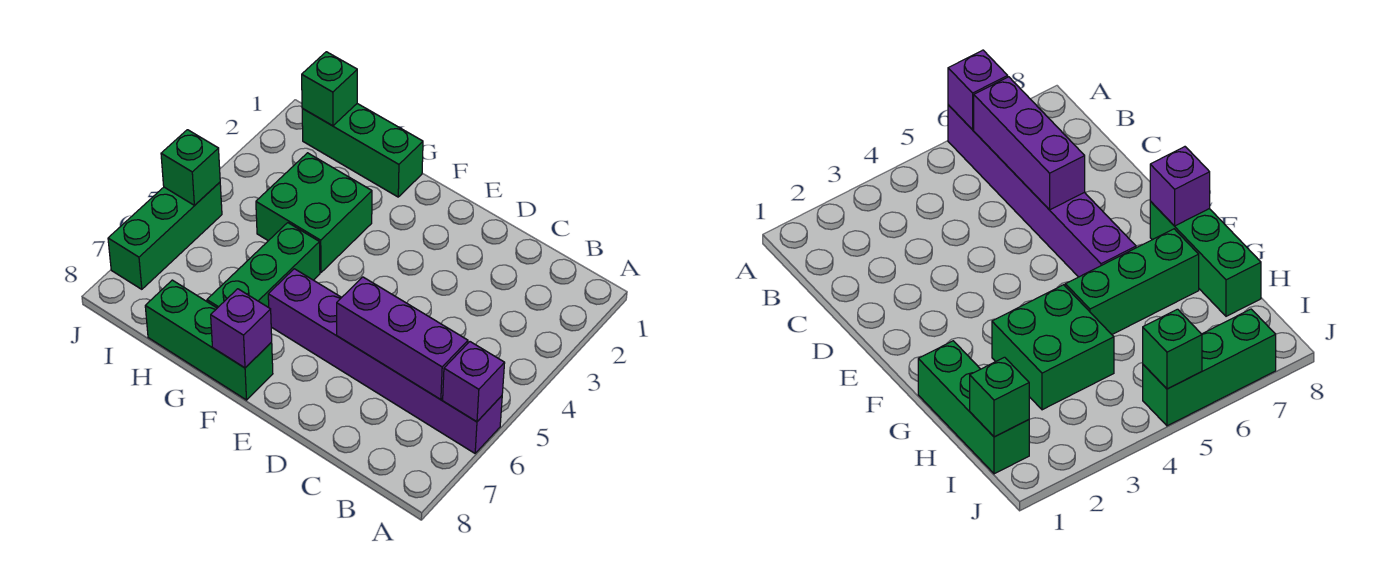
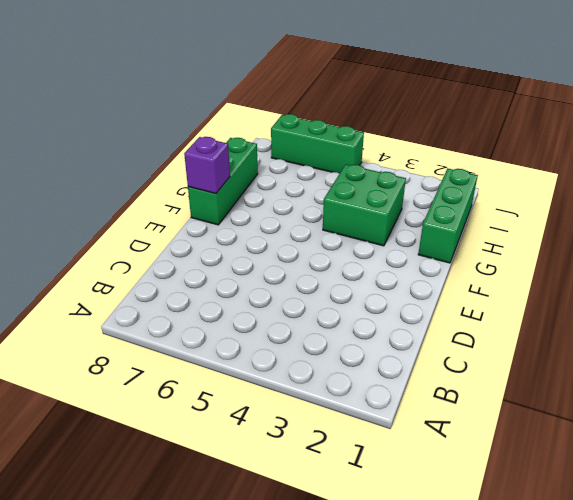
none -> purple 1x6 brick [268,269,502,453]
none -> green 1x3 brick [207,223,320,308]

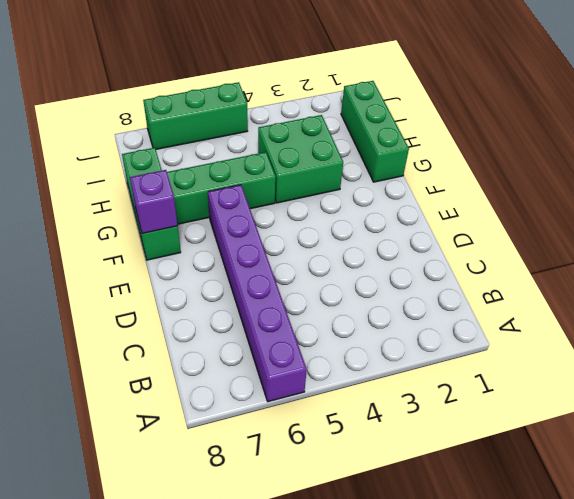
none -> purple 1x1 brick [443,342,505,422]
none -> purple 1x3 brick [337,277,468,400]

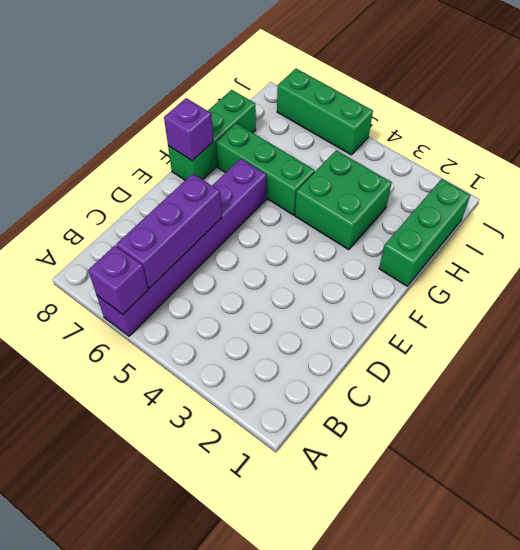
none -> green 1x1 brick [302,52,357,126]
none -> green 1x1 brick [161,130,220,205]

